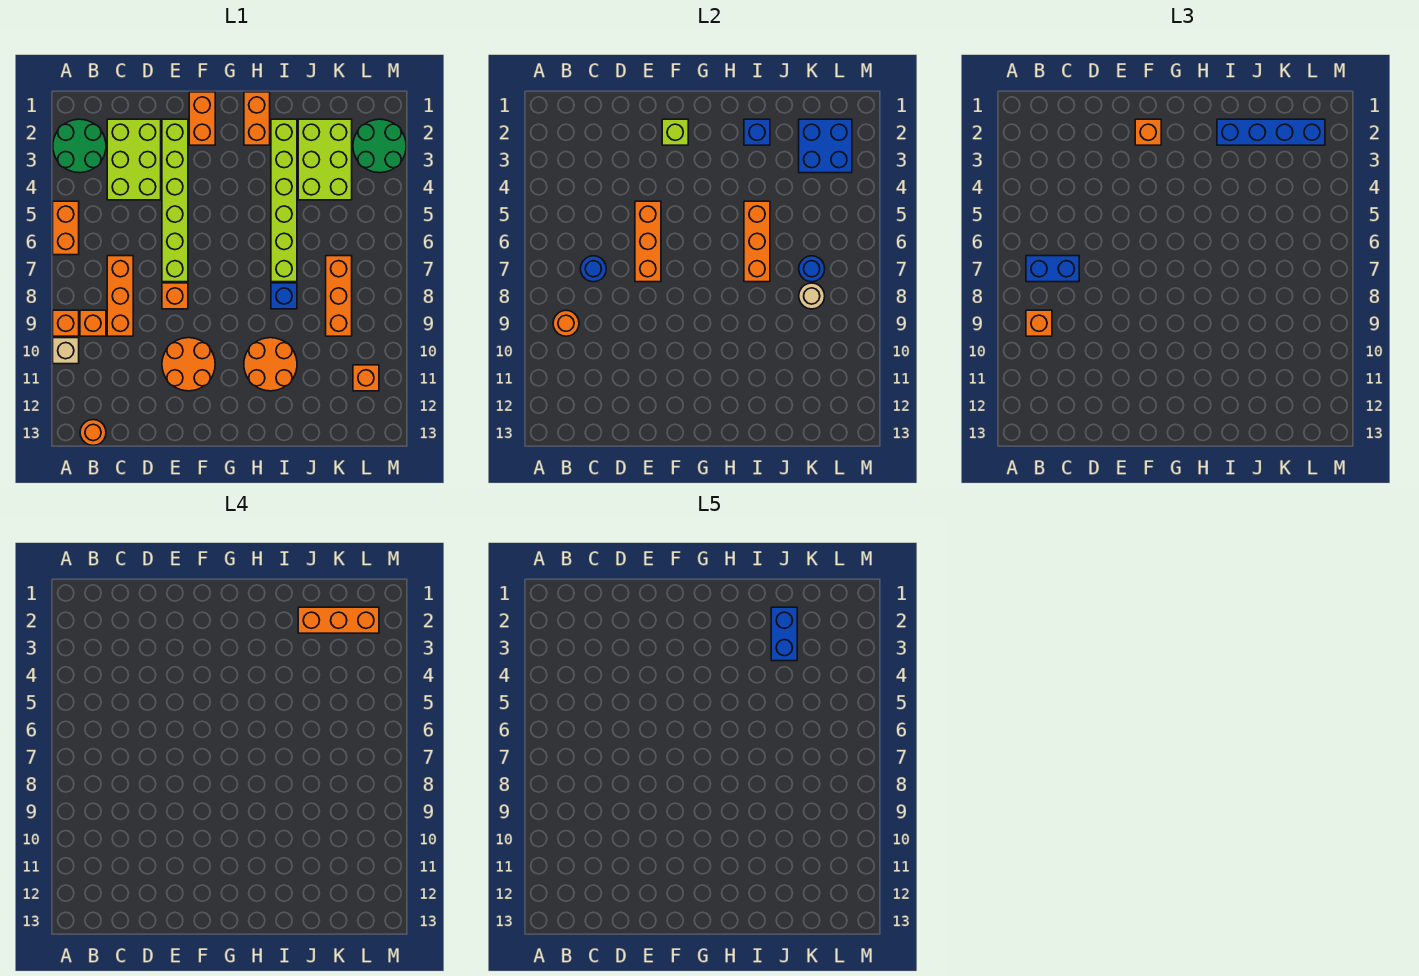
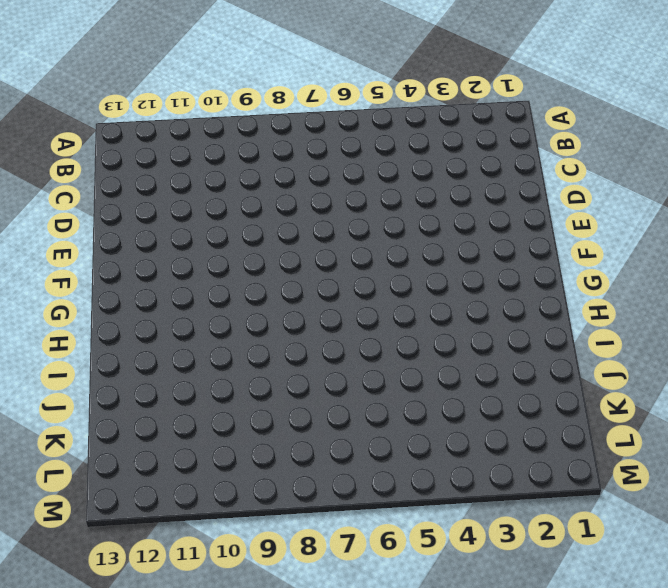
none -> green 2x2 round brick [53,119,106,173]
none -> orange 1x2 brick [53,201,79,255]
none -> orange 1x1 brick [53,310,79,336]
none -> tan 1x1 brick [53,338,79,364]

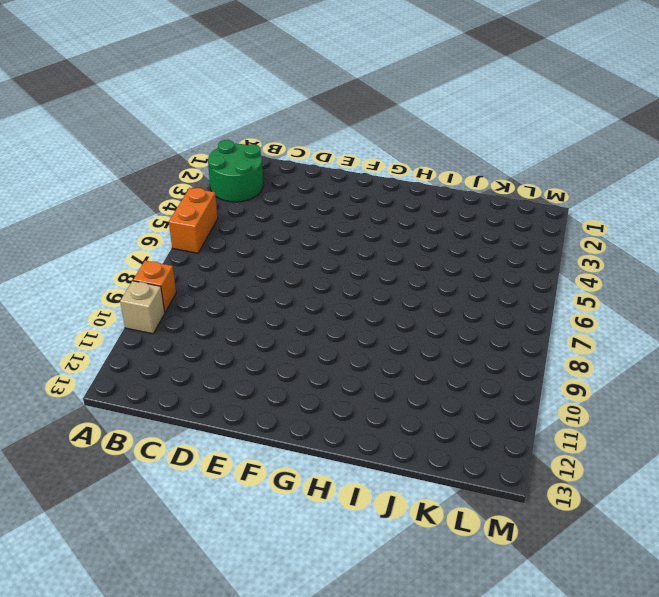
none -> orange 1x1 brick [80,310,106,336]
none -> orange 1x1 round brick [80,420,106,445]
none -> lime 2x3 brick [107,119,161,200]
none -> orange 1x3 brick [107,256,133,336]

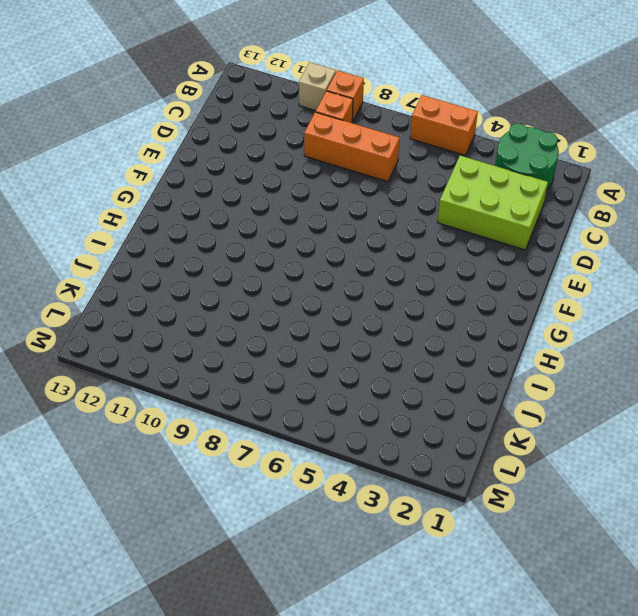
none -> orange 1x1 round brick [80,420,106,445]
none -> lime 1x6 brick [162,119,188,282]
none -> orange 1x1 brick [162,283,188,309]
none -> orange 2x2 round brick [162,338,215,391]

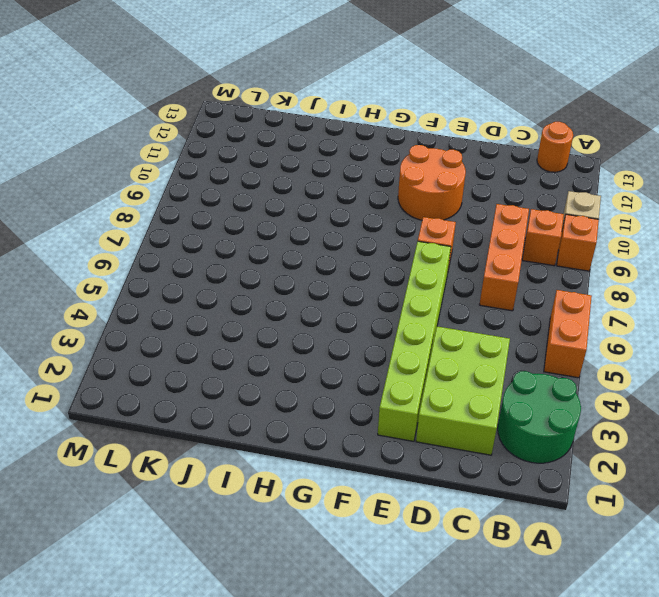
none -> orange 1x2 brick [189,92,215,145]
none -> orange 1x2 brick [244,92,270,145]
none -> orange 2x2 round brick [244,338,297,391]
none -> lime 1x6 brick [271,119,297,282]

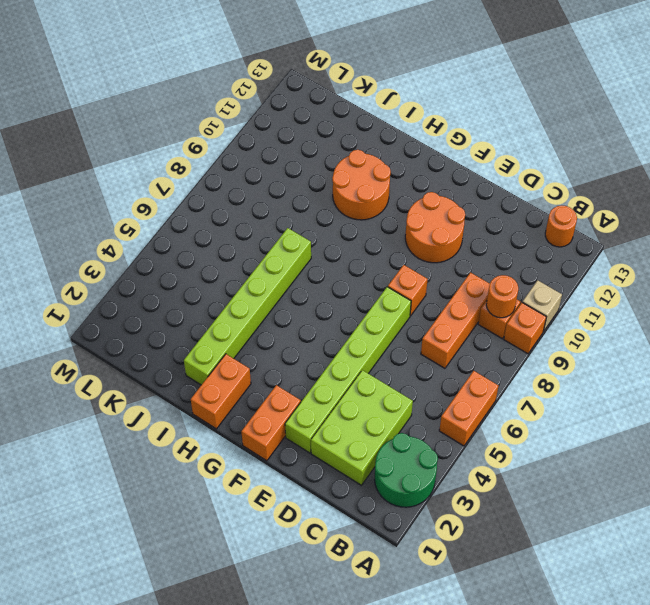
none -> blue 1x1 brick [271,283,297,309]
none -> lime 2x3 brick [298,119,352,200]
none -> orange 1x3 brick [326,256,352,336]
none -> green 2x2 round brick [353,119,406,173]

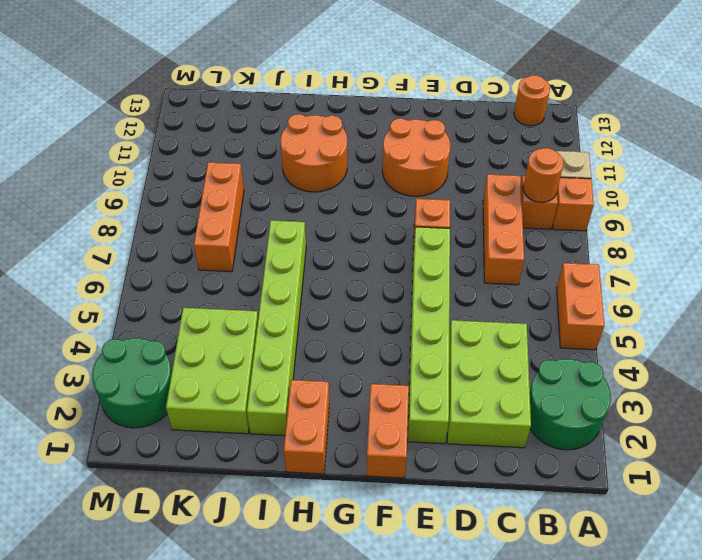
none -> blue 1x1 brick [271,283,297,309]
none -> orange 1x1 brick [353,365,379,391]
none -> blue 1x1 round brick [580,256,606,282]
none -> orange 1x3 brick [635,201,661,282]

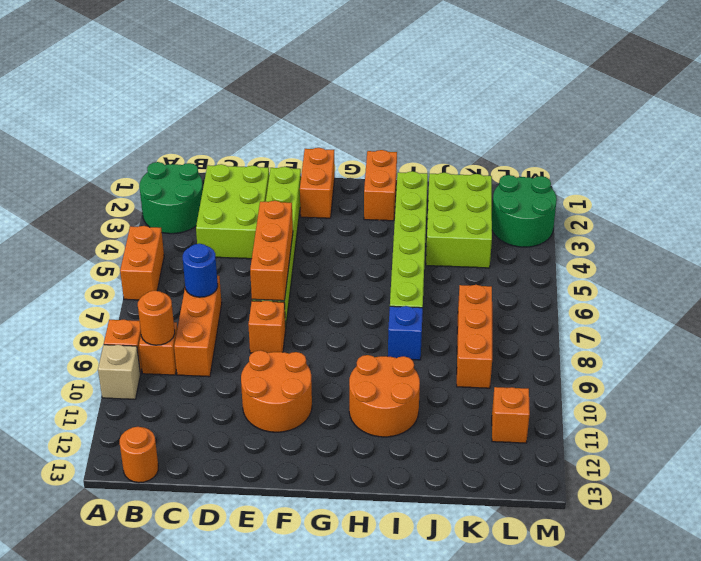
none -> lime 1x1 brick [662,119,688,145]
none -> blue 1x1 brick [744,119,770,145]
none -> orange 1x3 brick [744,201,770,282]
none -> blue 2x2 brick [799,119,852,173]

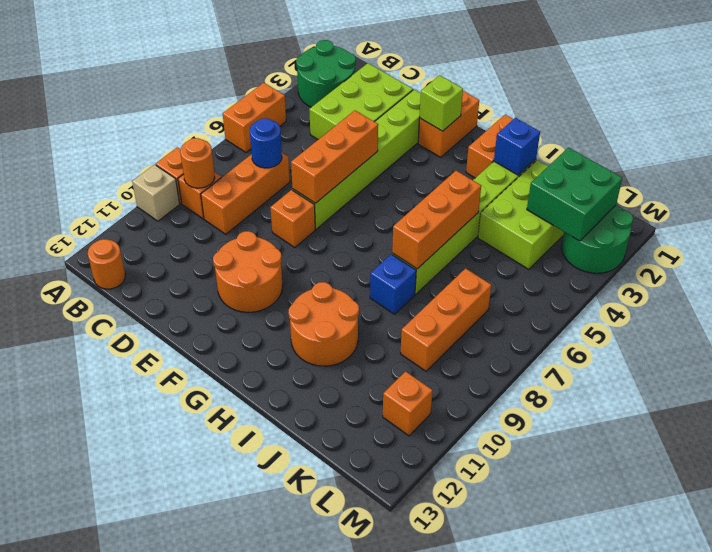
green 2x2 brick [527,148,622,241] -> blue 2x2 brick [799,119,852,173]
none -> blue 1x1 round brick [799,256,825,282]
none -> tan 1x1 round brick [799,283,825,309]
none -> blue 1x2 brick [1026,256,1079,282]
none -> orange 1x1 brick [1026,310,1052,336]

